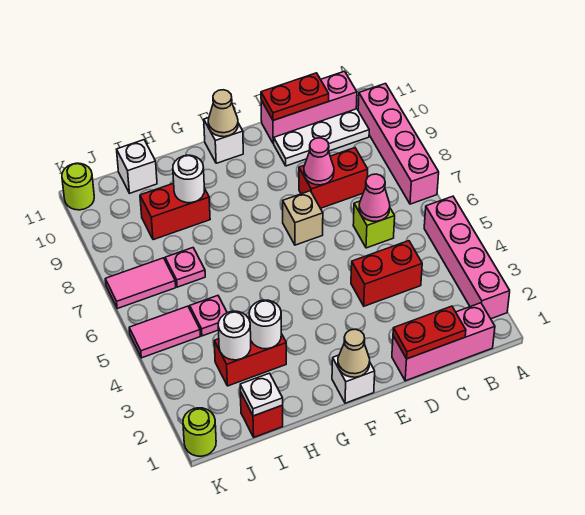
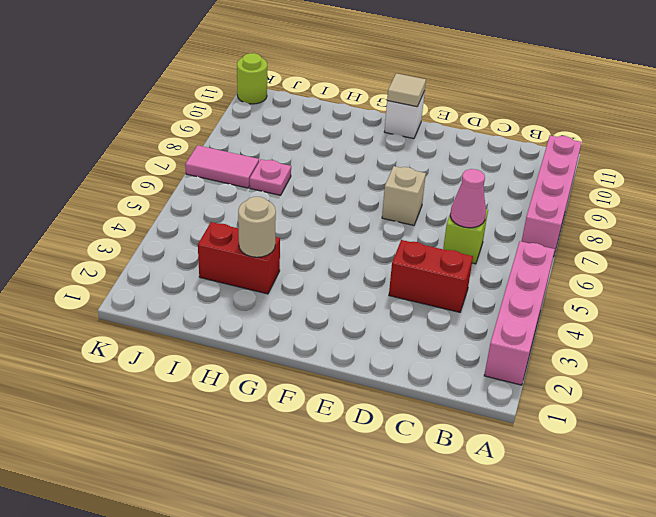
tan 1x1 tile [387,73,426,107] -> tan 1x1 cone [208,90,238,137]
tan 1x1 round brick [238,197,276,257] -> white 1x1 round brick [249,300,281,349]
none -> pink 1x3 brick [392,303,495,381]
none -> white 1x3 plate [273,109,369,166]
none -> pink 1x3 brick [261,71,357,143]
none -> red 1x2 brick [299,148,368,208]

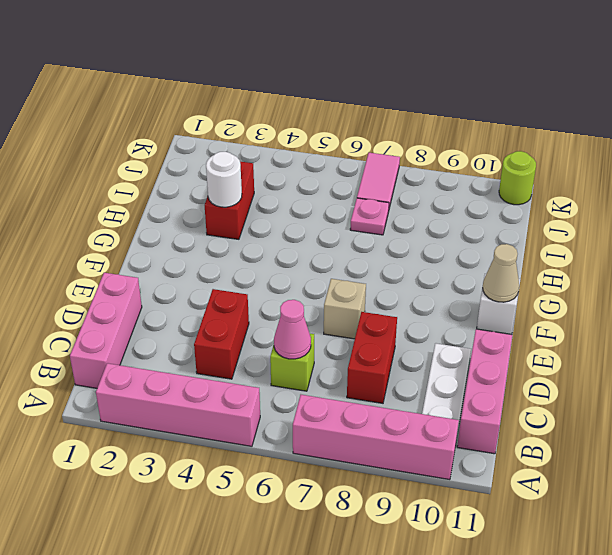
none -> white 1x1 brick [332,355,375,403]
none -> red 1x2 brick [140,183,210,240]
none -> red 1x1 brick [240,392,283,437]
none -> pink 1x1 plate [190,296,227,336]

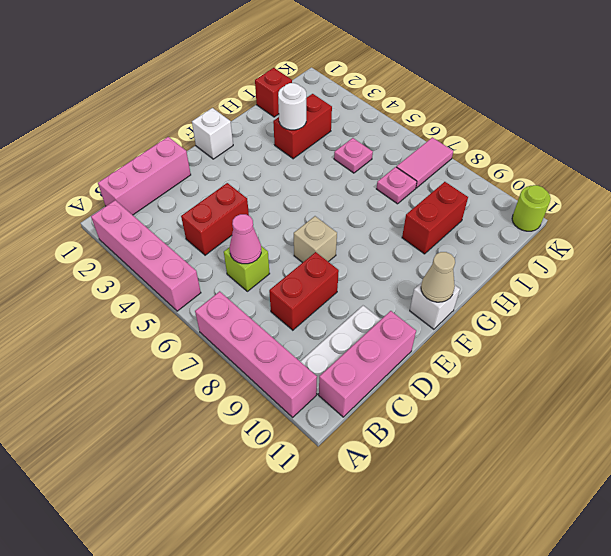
none -> white 1x1 brick [117,140,157,193]
none -> pink 1x2 tile [129,306,200,358]
none -> lime 1x1 round brick [183,408,216,456]
none -> red 1x2 plate [393,306,466,359]

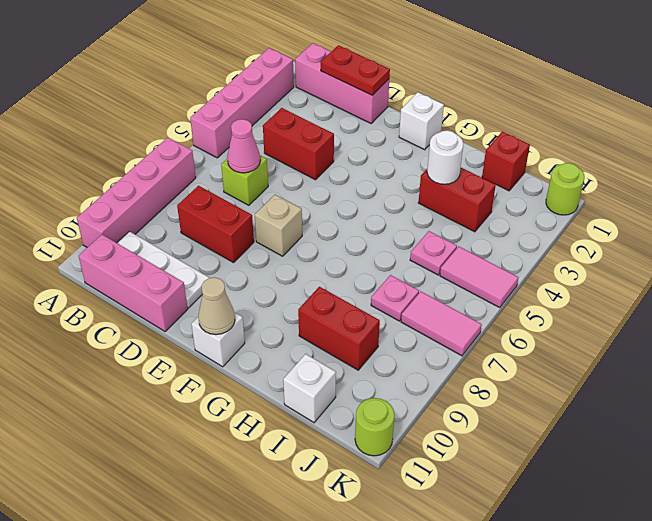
none -> red 1x2 plate [261,73,329,120]
none -> pink 1x1 cone [304,138,334,185]
none -> tan 1x1 cone [338,329,370,377]
none -> white 1x1 round brick [173,155,204,203]

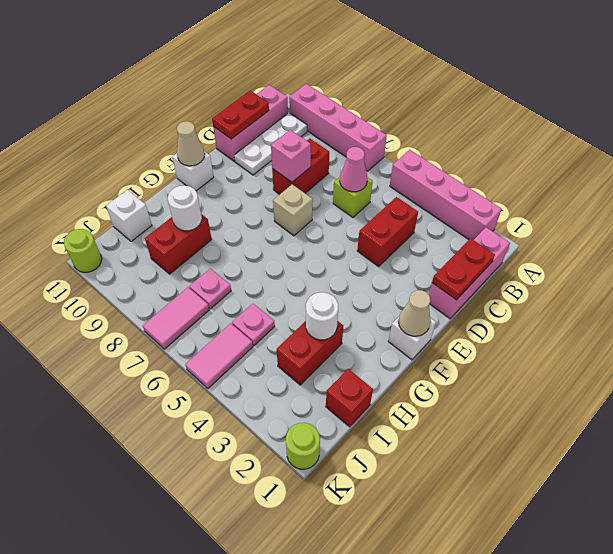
pink 1x1 brick [271,130,311,182] -> pink 1x1 cone [304,138,334,185]
none -> white 1x1 plate [240,373,283,416]
none -> white 1x1 round brick [218,311,251,360]

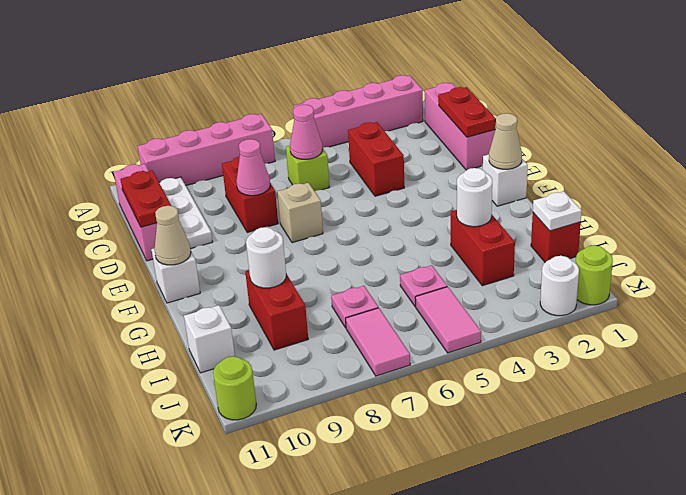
white 1x1 round brick [540,256,579,316] -> white 1x1 round brick moved to [218,311,251,360]

